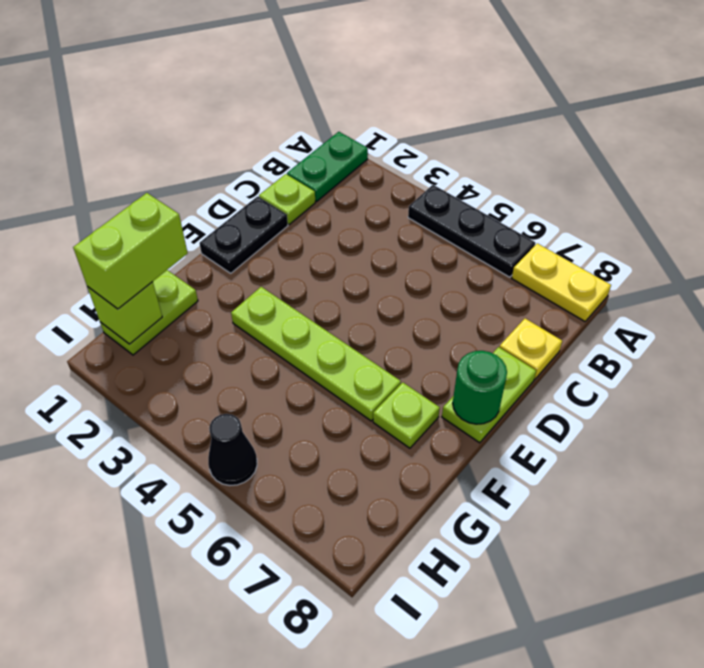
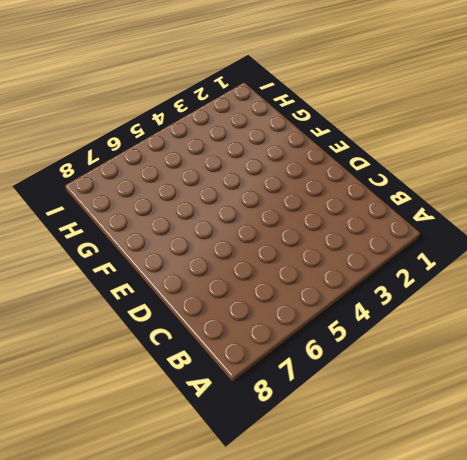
none -> green 1x2 plate [287,132,368,201]
none -> black 1x3 plate [408,185,535,277]
none -> yellow 1x2 plate [512,243,611,321]

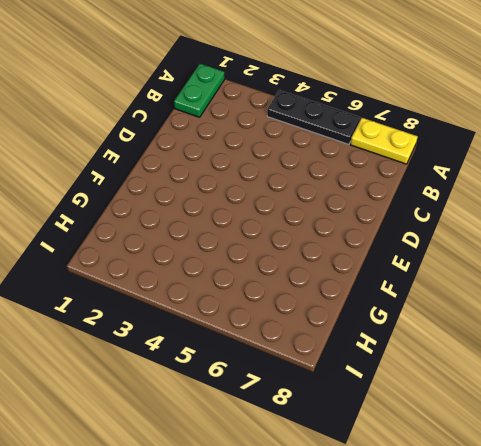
none -> lime 1x1 plate [259,174,315,224]
none -> yellow 1x1 plate [499,318,562,379]
none -> black 1x2 plate [200,196,288,273]

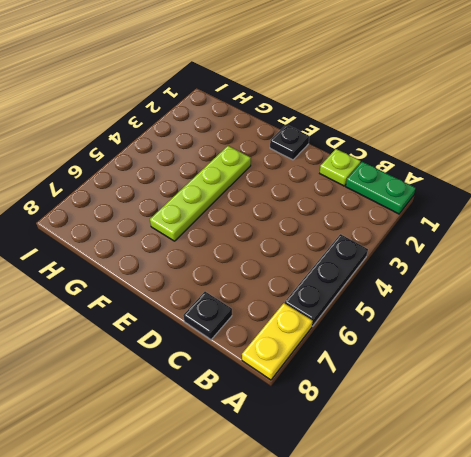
black 1x1 plate [183,292,232,340] -> yellow 1x1 plate [499,318,562,379]
black 1x1 plate [270,125,309,160] -> black 1x2 plate [200,196,288,273]
none -> lime 1x2 plate [442,347,536,443]
none -> lime 1x1 plate [373,382,440,448]
none -> lime 1x2 plate [100,270,198,355]

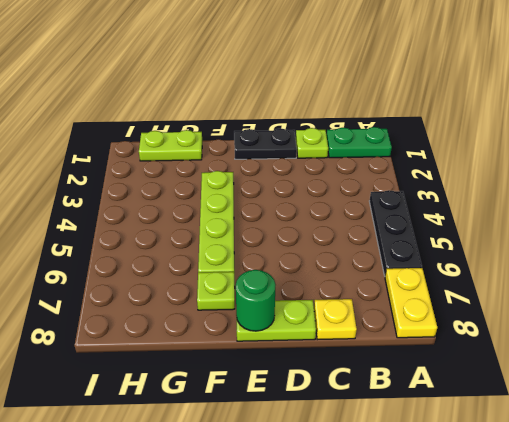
none -> black 1x1 cone [208,414,257,485]
none -> lime 1x1 brick [88,282,162,344]
none -> lime 1x2 brick [73,193,188,309]

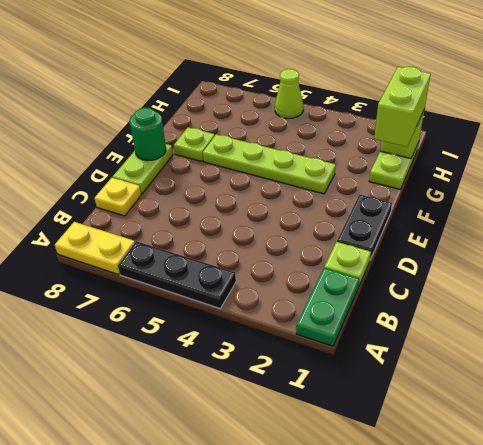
lime 1x1 cone [275,69,303,118] -> black 1x1 cone [208,414,257,485]

